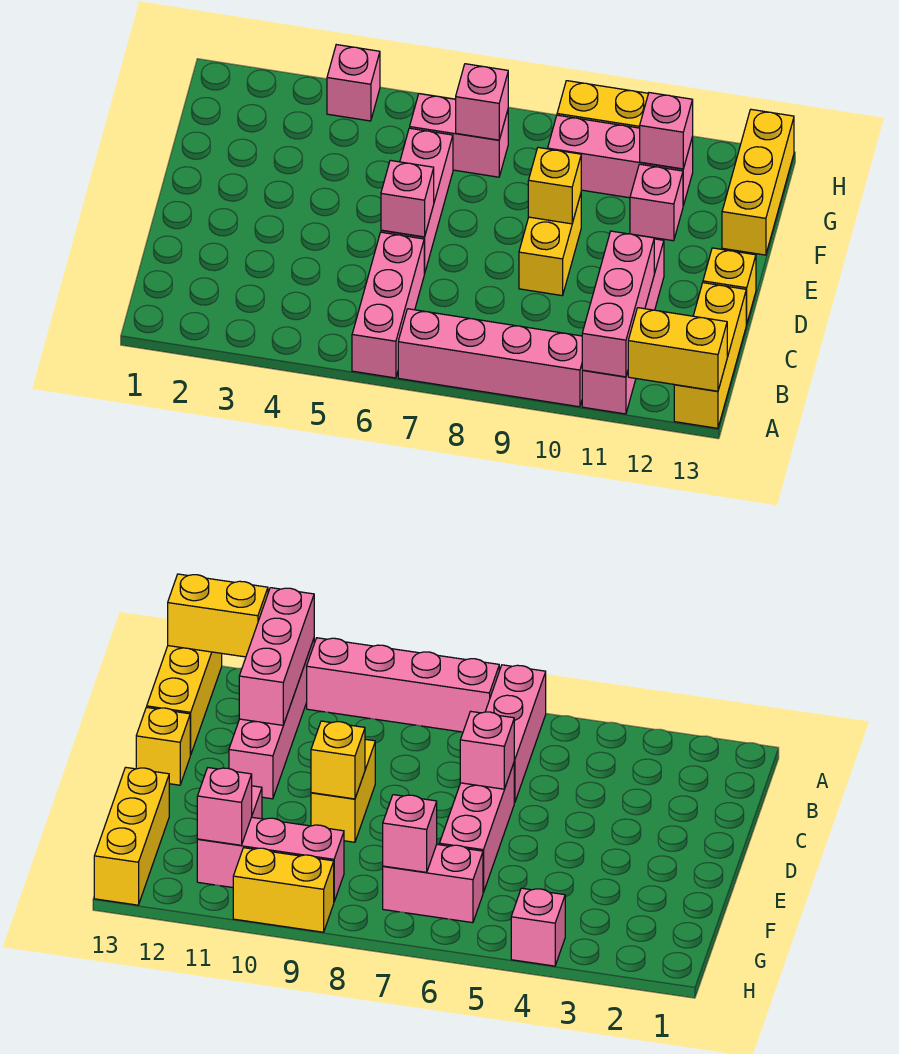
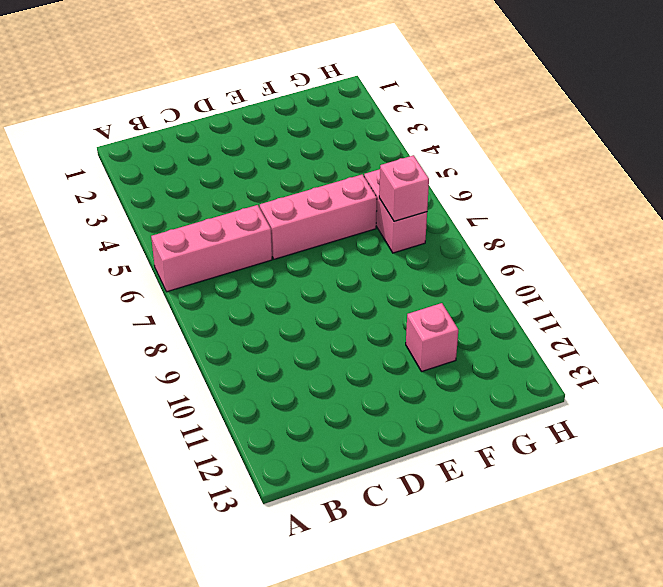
none -> pink 1x4 brick [398,309,582,407]
none -> pink 1x4 brick [582,239,664,414]
none -> yellow 1x3 brick [674,283,746,428]

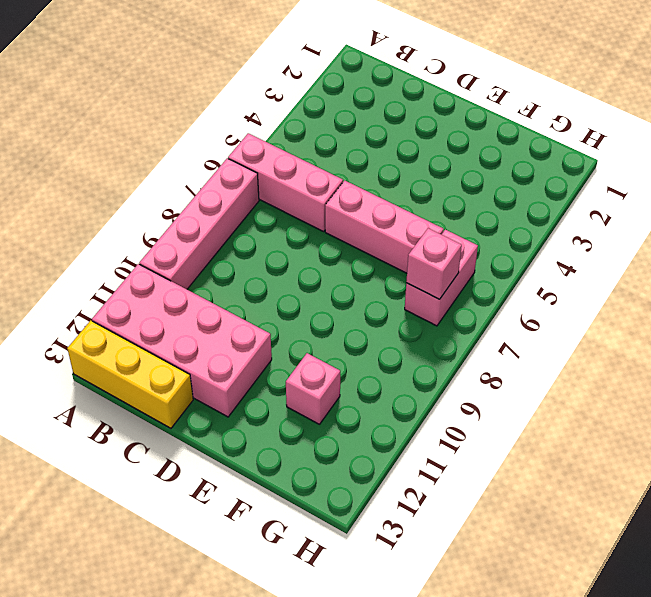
pink 2x4 brick [92,264,272,417] -> pink 1x4 brick [582,239,664,414]
none -> yellow 1x2 brick [519,194,581,296]
none -> yellow 1x1 brick [703,248,756,324]
none -> yellow 1x3 brick [722,109,794,255]

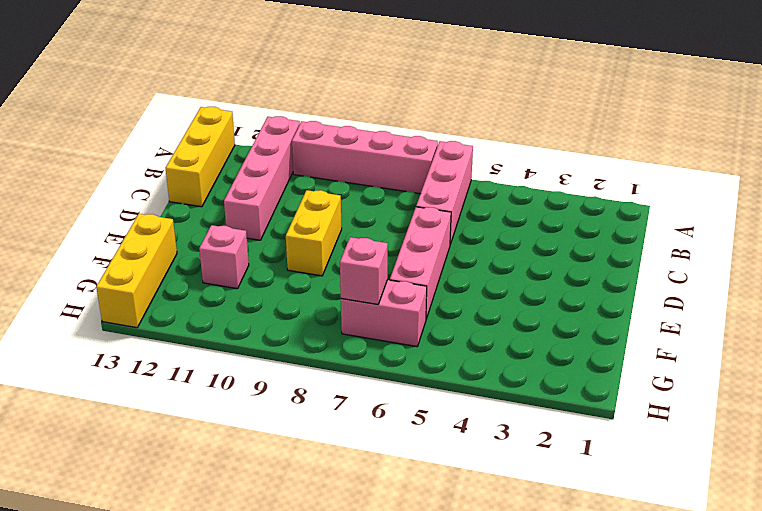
none -> yellow 1x1 brick [703,248,756,324]
none -> pink 1x3 brick [548,115,693,206]
none -> pink 1x1 brick [327,45,380,121]

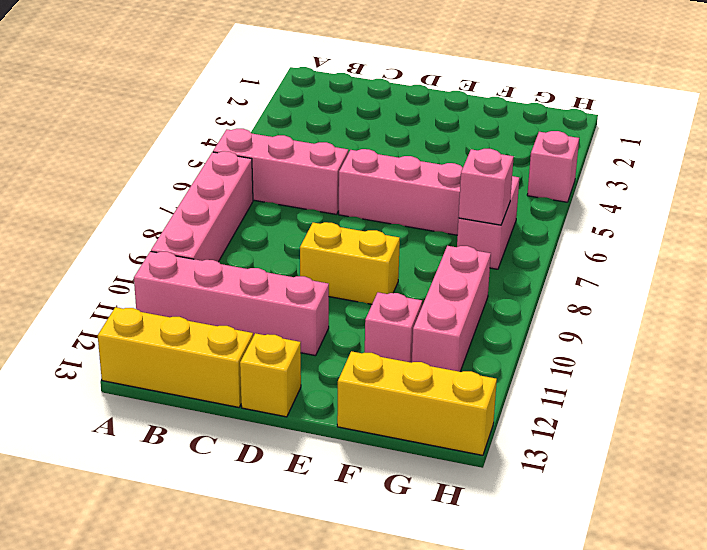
none -> yellow 1x2 brick [557,81,648,128]
none -> pink 1x3 brick [582,231,654,377]
none -> yellow 1x2 brick [628,308,727,391]

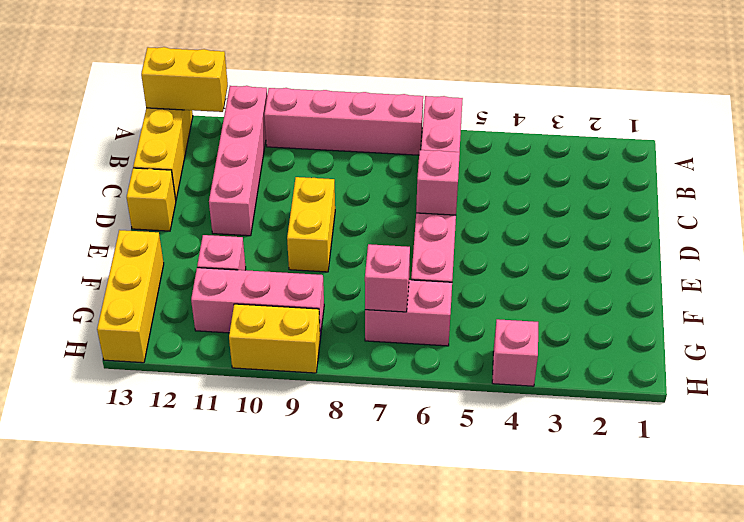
none -> pink 1x3 brick [582,231,654,377]
none -> yellow 1x1 brick [528,147,581,224]
none -> pink 1x1 brick [640,93,693,169]

